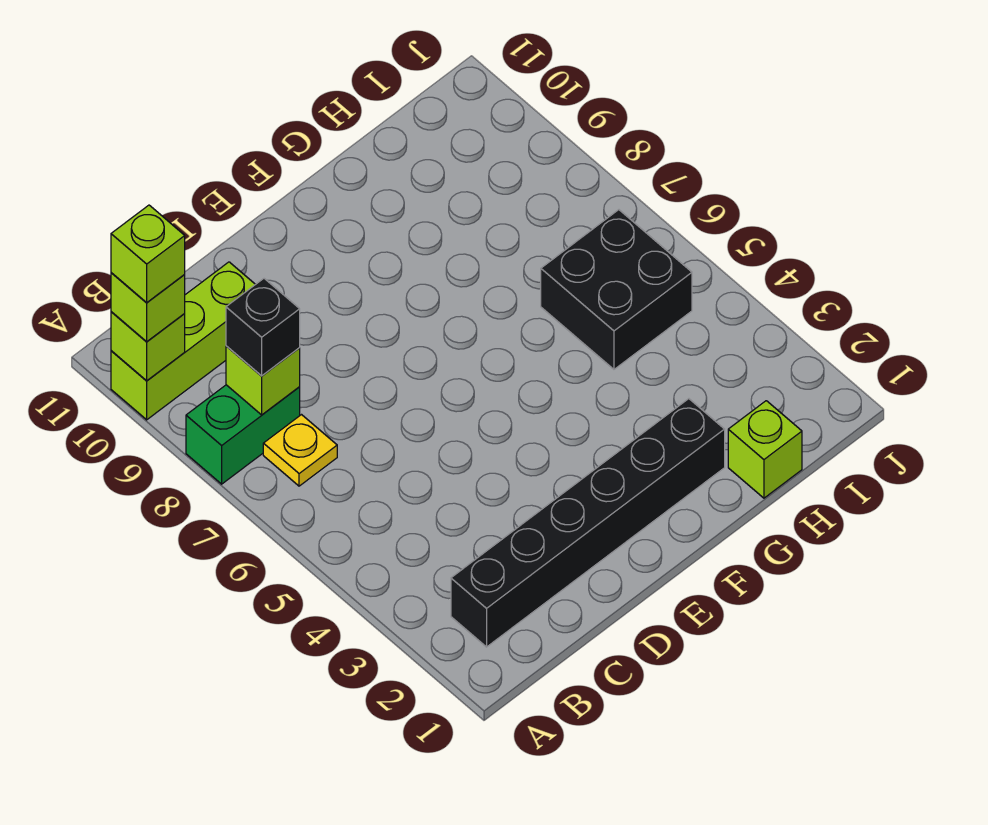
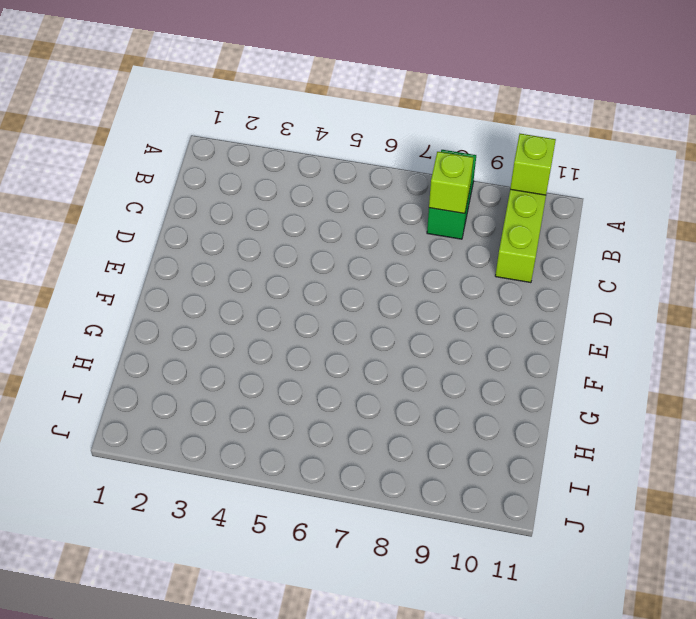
none -> black 1x6 brick [451,399,725,647]
none -> yellow 1x1 plate [263,415,337,486]

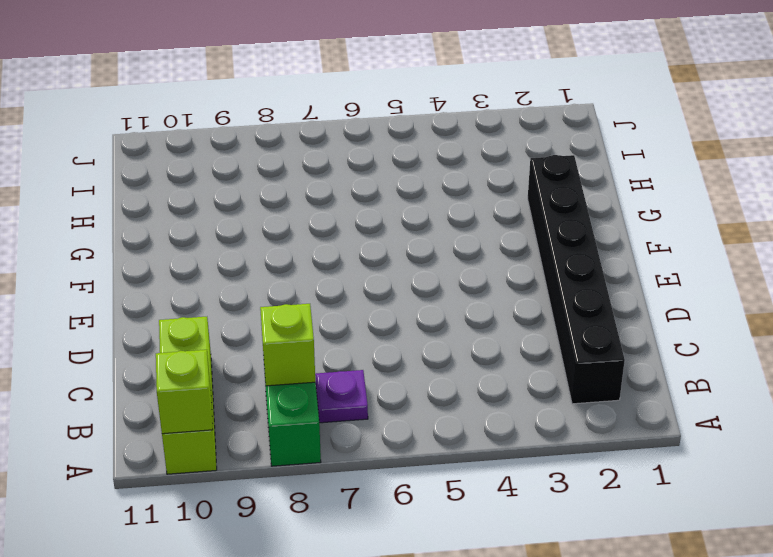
purple 1x1 plate [315,370,368,423] -> yellow 1x1 plate [263,415,337,486]
none -> lime 1x1 brick [728,401,802,498]
none -> black 2x2 brick [541,210,692,369]

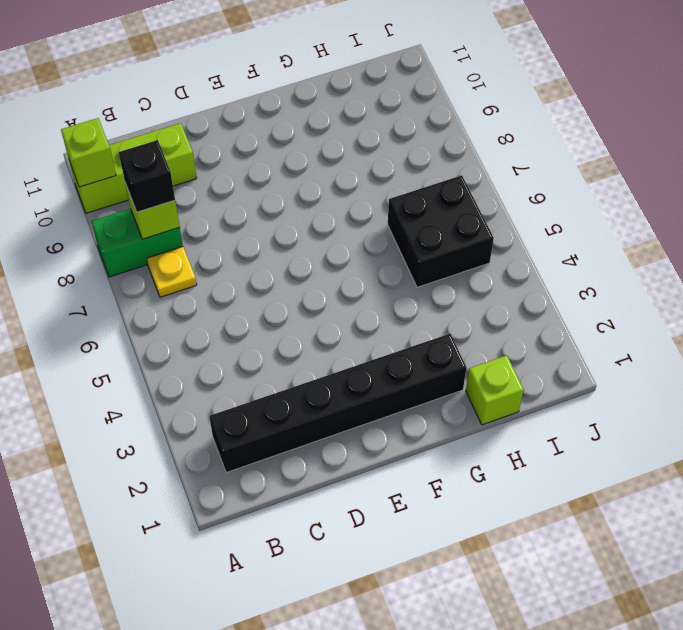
none -> lime 1x1 brick [111,273,185,342]
none -> lime 1x1 brick [111,205,185,303]

